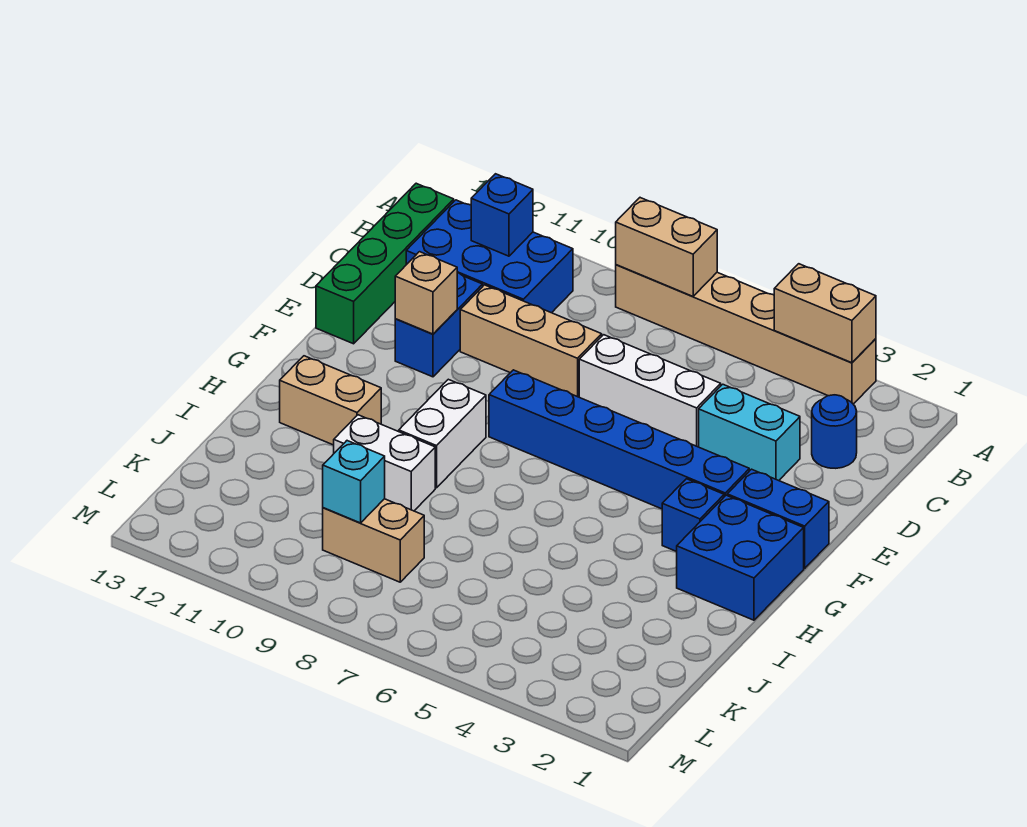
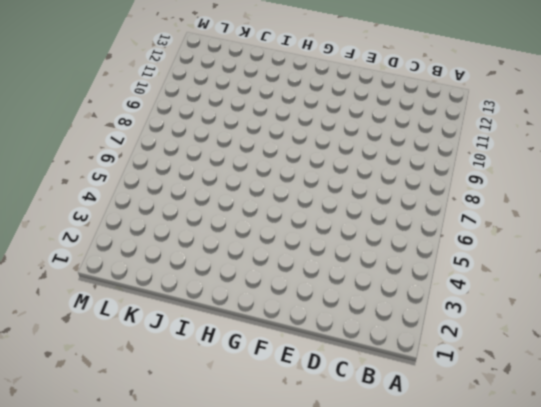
none -> tan 1x6 brick [616,265,876,404]
none -> blue 2x3 brick [406,200,573,313]
none -> green 1x4 brick [316,183,454,344]

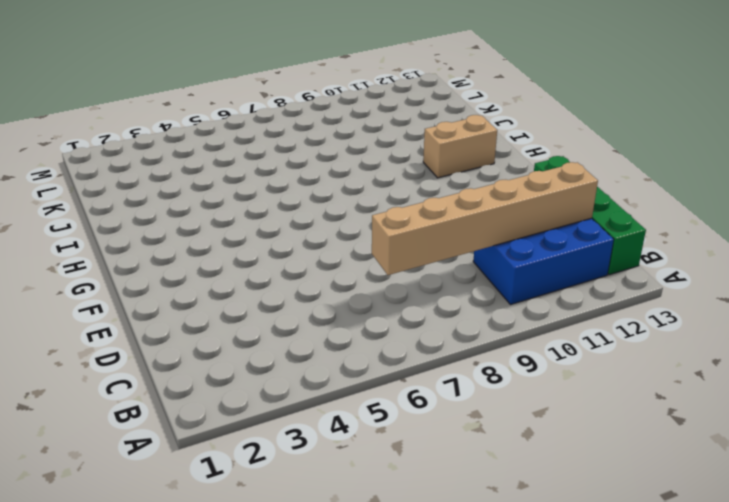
tan 1x6 brick [372,162,598,275] -> tan 1x6 brick moved to [616,265,876,404]
none -> blue 1x1 round brick [812,395,857,468]
none -> cyan 1x2 brick [699,384,800,481]
none -> white 1x3 brick [579,335,721,447]

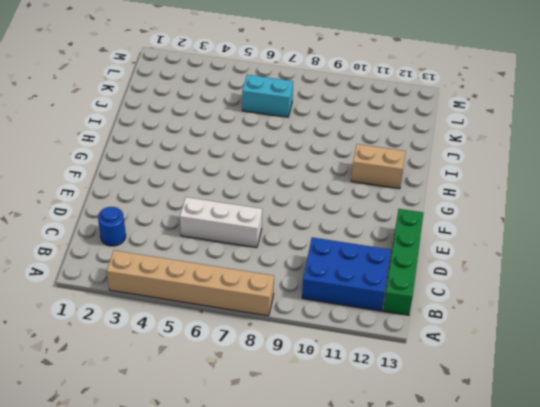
cyan 1x2 brick [242,75,293,117] -> cyan 1x2 brick moved to [699,384,800,481]
none -> tan 1x3 brick [460,285,602,397]
none -> blue 1x2 brick [395,273,483,377]
none -> blue 1x2 brick [727,469,829,568]

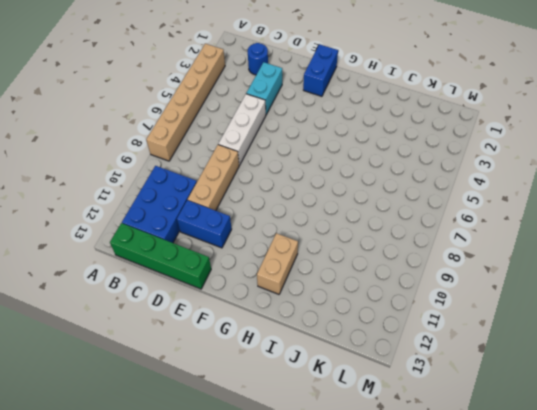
none -> blue 1x6 brick [489,370,749,509]
none -> blue 2x2 brick [677,495,804,620]
none -> blue 1x1 brick [662,479,724,552]

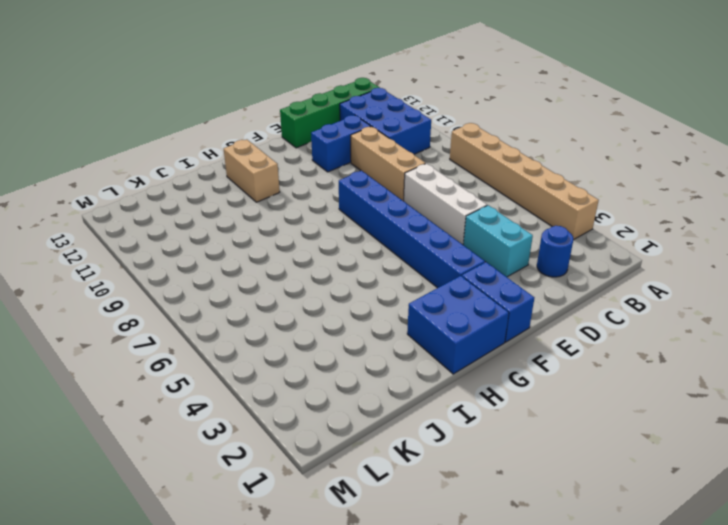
none -> blue 1x1 brick [662,479,724,552]
none -> white 1x2 brick [399,379,486,488]
none -> white 1x2 brick [334,415,435,511]

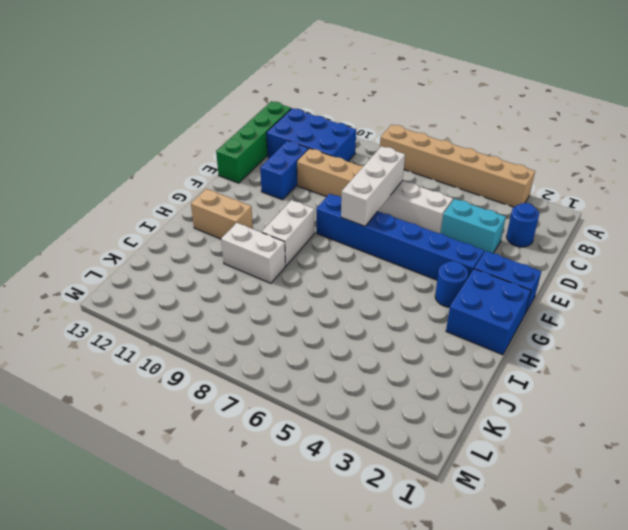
white 1x3 brick [341,146,405,226] -> none
blue 1x1 round brick [435,261,468,307] -> blue 1x1 brick [662,479,724,552]
none -> tan 1x2 brick [323,499,424,582]
none -> tan 1x2 brick [774,264,876,363]
none -> tan 1x2 brick [616,198,717,297]

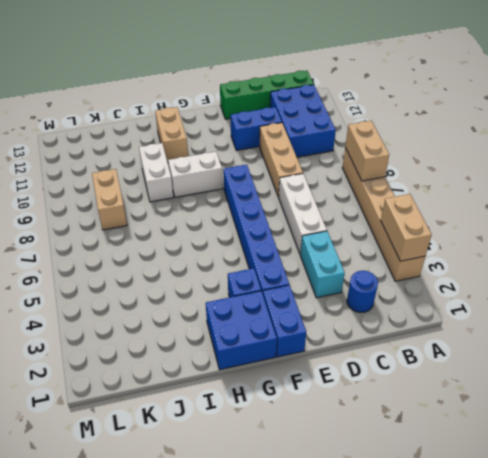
none -> blue 1x1 brick [471,174,533,256]
none -> tan 1x1 brick [395,252,457,334]
none -> cyan 1x1 brick [323,441,385,523]

